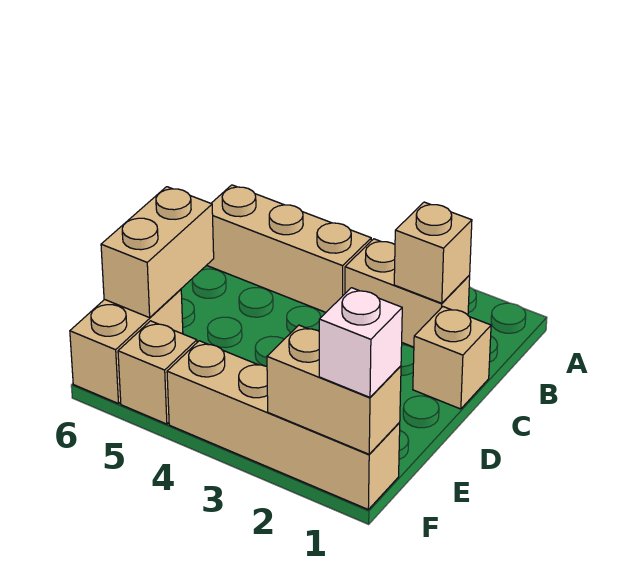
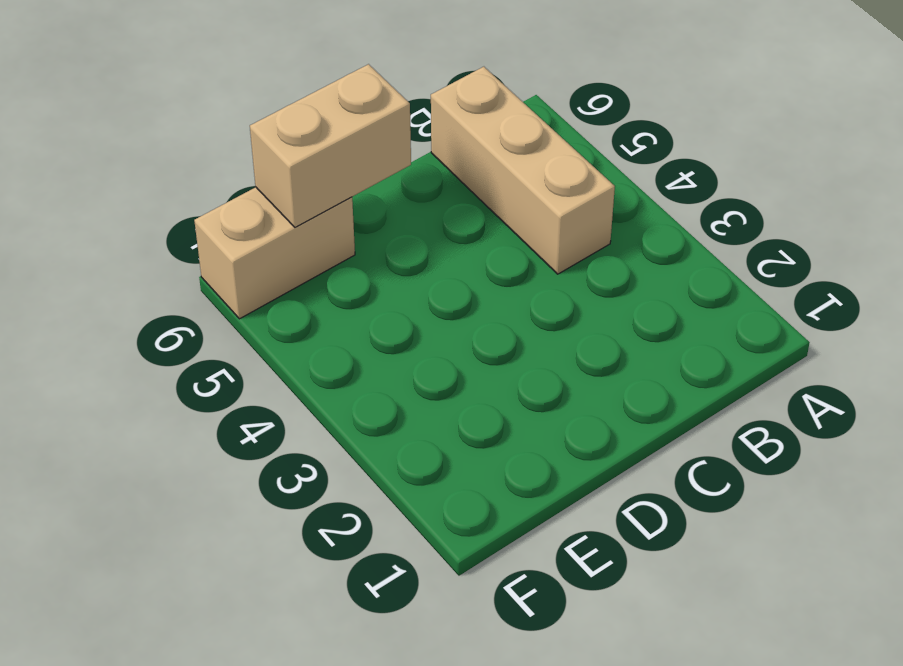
none -> tan 1x2 brick [345,239,470,347]
none -> tan 1x1 brick [413,307,491,409]

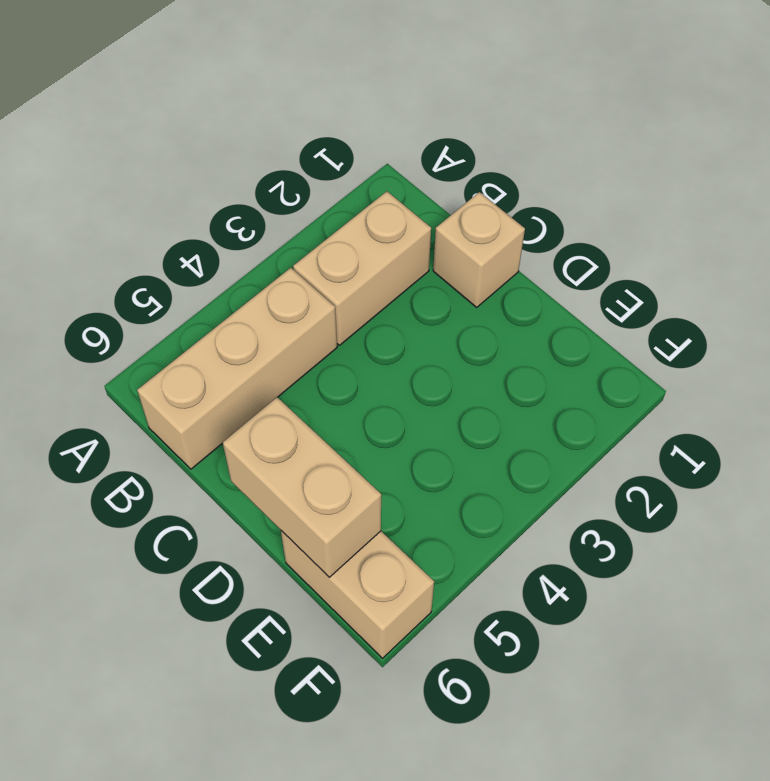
none -> tan 1x4 brick [167,341,400,509]
none -> tan 1x1 brick [118,321,197,424]

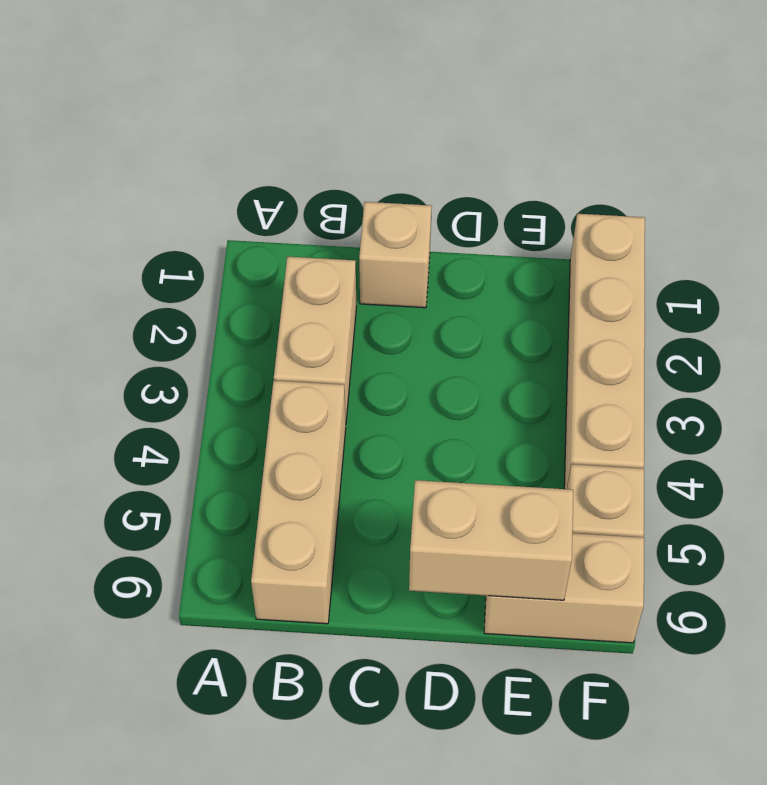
none -> tan 1x1 brick [394,202,472,303]
none -> tan 1x2 brick [267,325,401,454]

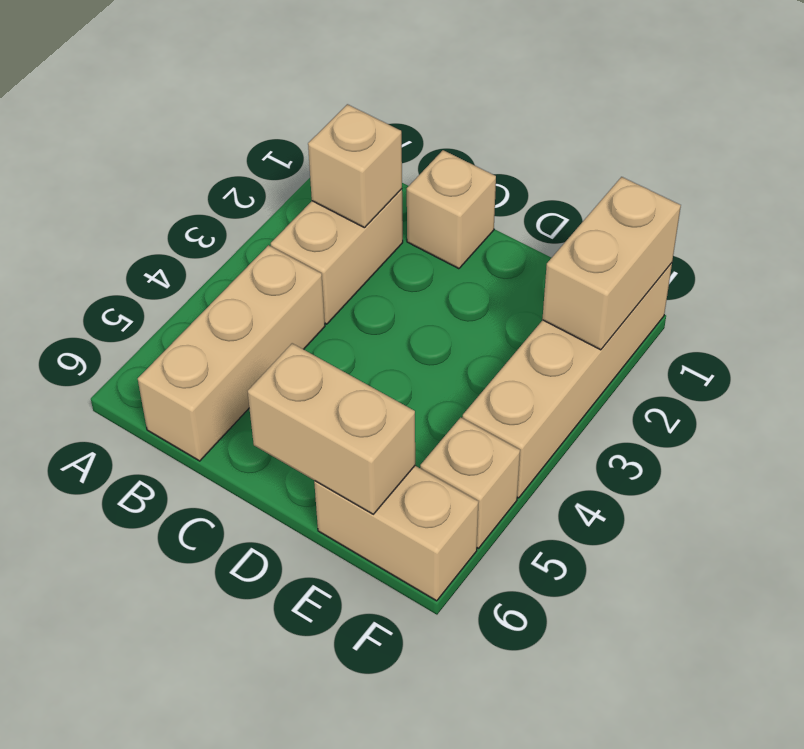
none -> white 1x1 brick [319,288,402,397]

